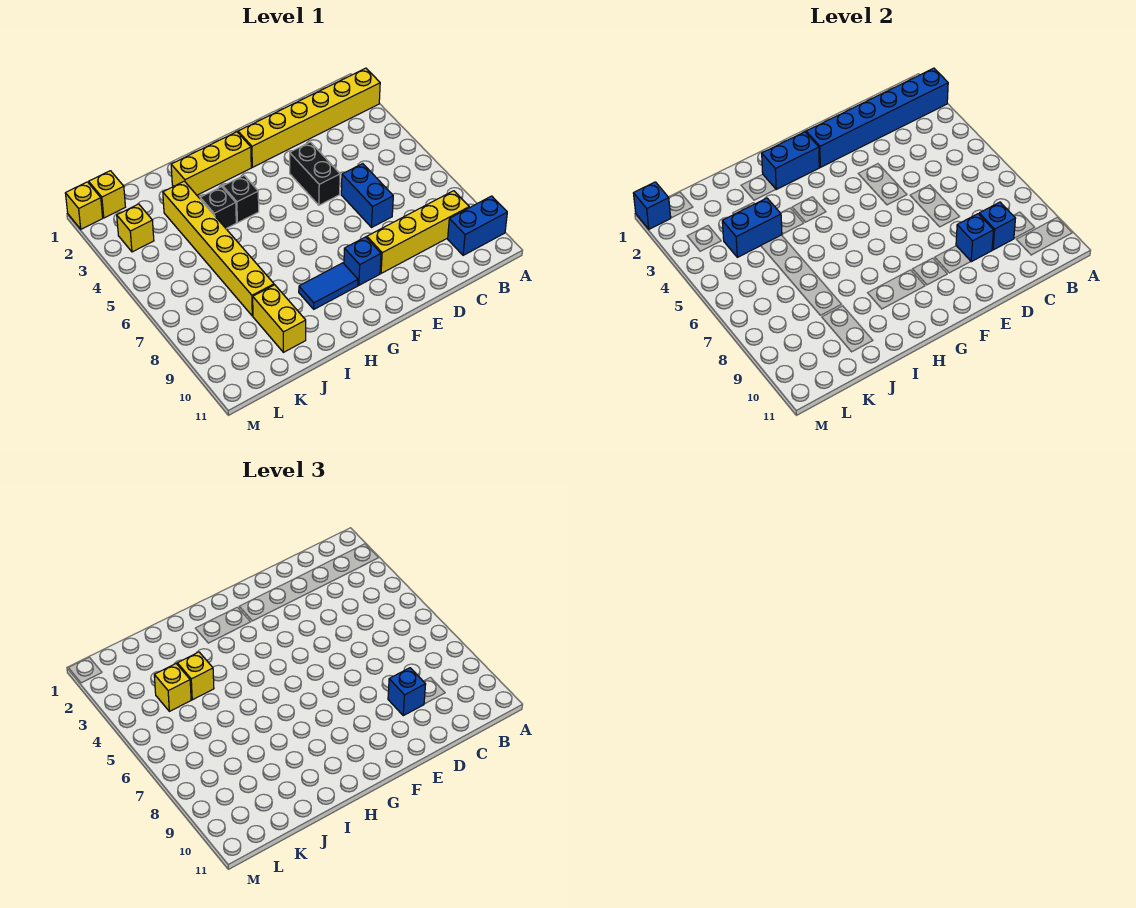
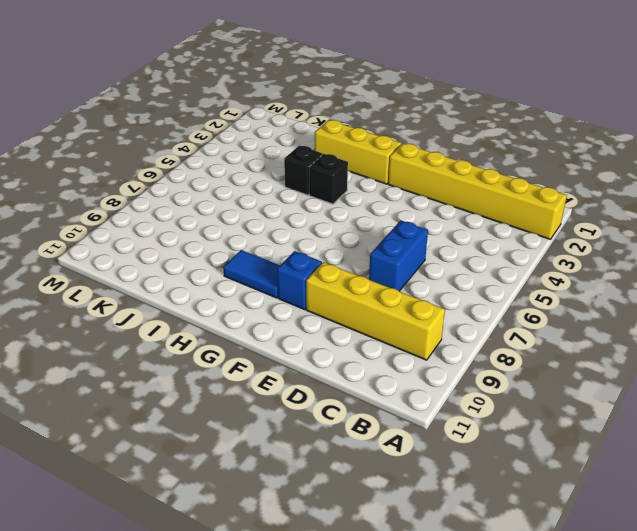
none -> blue 1x2 brick [448,196,507,255]
none -> black 1x2 brick [290,142,340,205]
none -> yellow 1x6 brick [163,181,274,316]

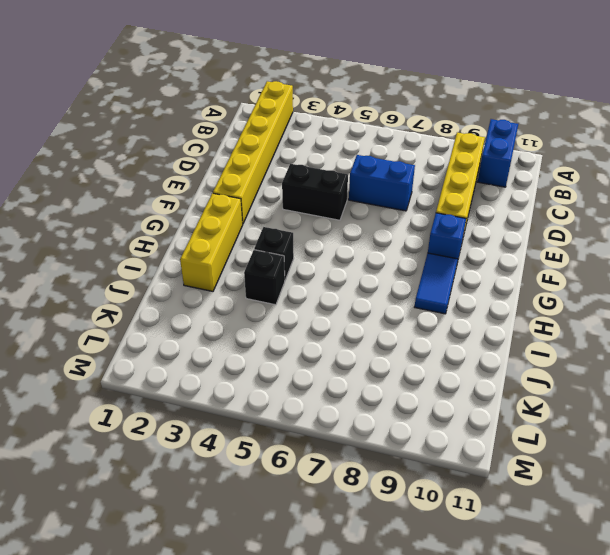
none -> yellow 1x6 brick [163,181,274,316]
none -> yellow 1x2 brick [253,285,306,352]
none -> yellow 1x1 brick [89,171,125,218]

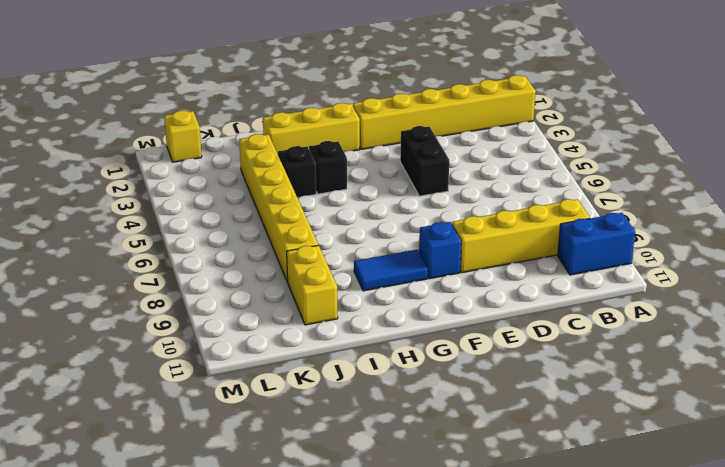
none -> blue 1x2 brick [341,164,393,227]
none -> yellow 1x1 brick [117,204,154,252]
none -> yellow 1x1 brick [65,182,103,229]

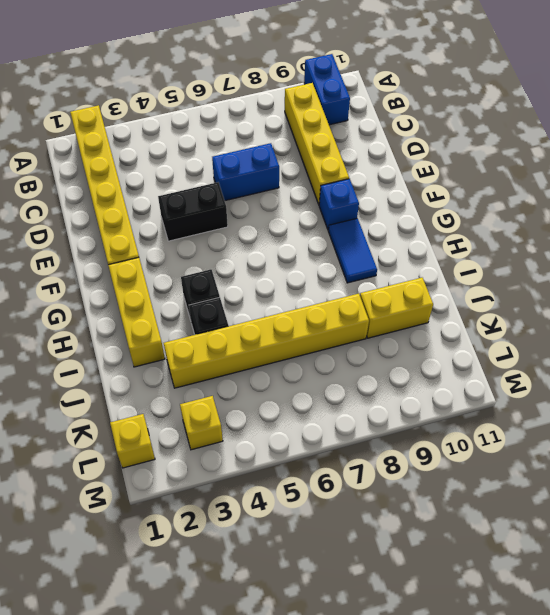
none -> yellow 1x1 brick [65,182,103,229]
none -> blue 1x6 brick [806,68,948,167]
none -> blue 1x1 brick [979,202,1016,250]

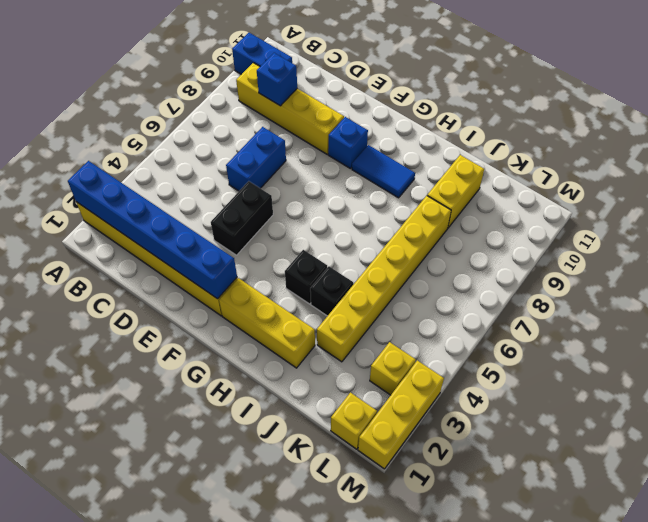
yellow 1x3 brick [358,360,444,469] -> yellow 1x1 brick [65,182,103,229]
none -> blue 1x1 brick [956,214,994,262]
none -> blue 1x2 brick [762,132,819,189]
none -> blue 1x2 brick [722,198,782,257]

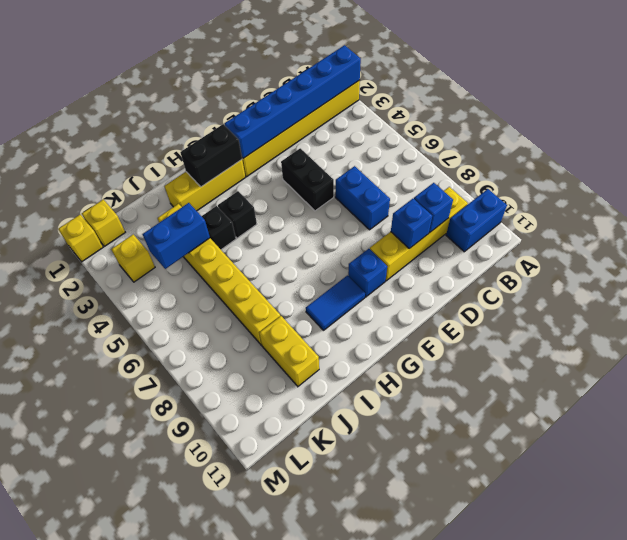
black 1x2 brick [180,124,242,187] -> blue 1x2 brick [762,132,819,189]
none -> blue 1x1 brick [633,182,671,229]
none -> blue 1x1 brick [388,668,426,716]
none -> yellow 1x1 brick [177,652,214,700]

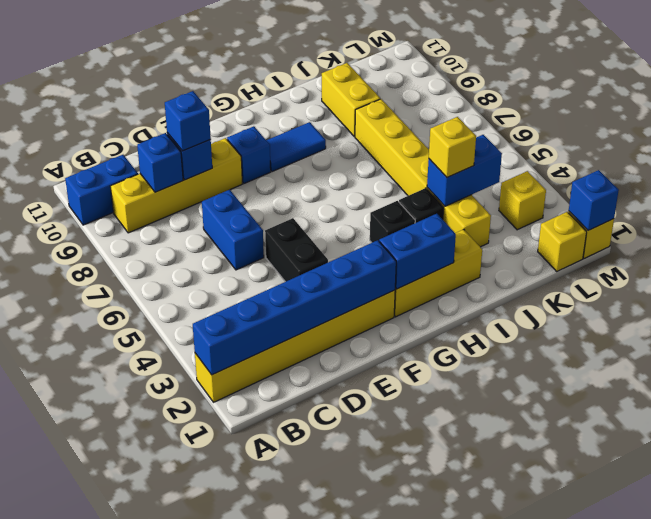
none -> yellow 1x1 brick [154,664,191,711]

